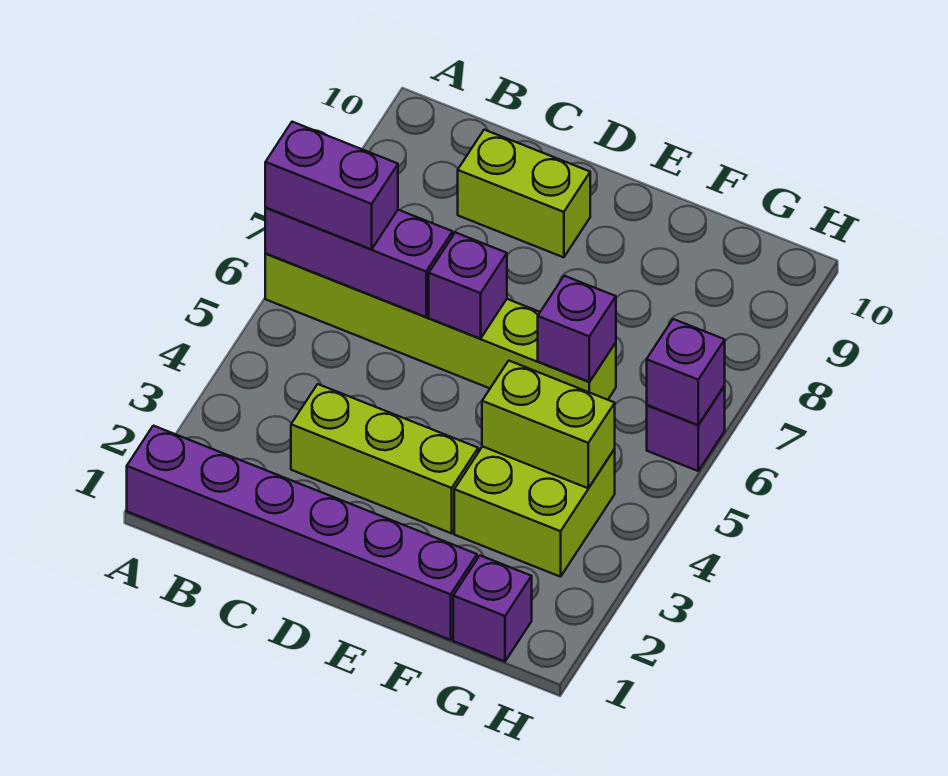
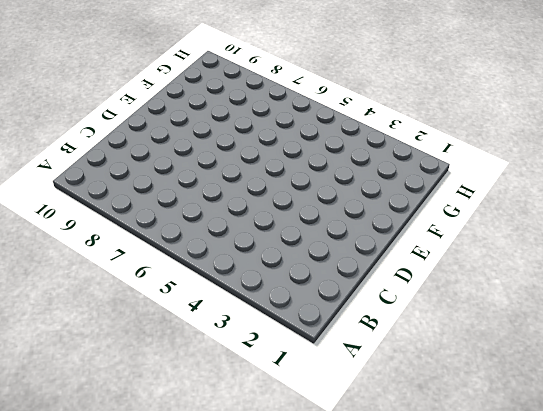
none -> purple 1x6 brick [127,426,477,640]
none -> lime 1x6 brick [265,254,616,400]
none -> lime 1x3 brick [291,384,478,533]

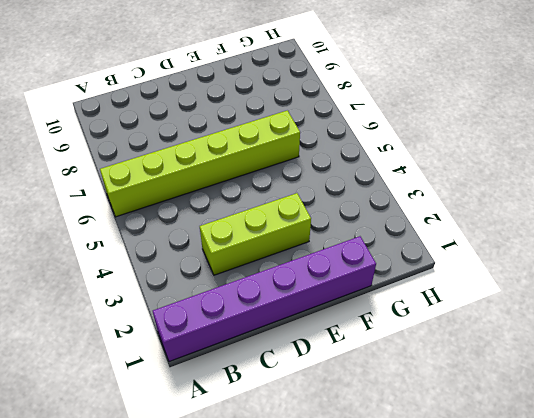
none -> lime 1x2 brick [458,130,590,257]
none -> lime 2x2 brick [454,446,615,577]
none -> purple 1x1 brick [453,556,532,661]

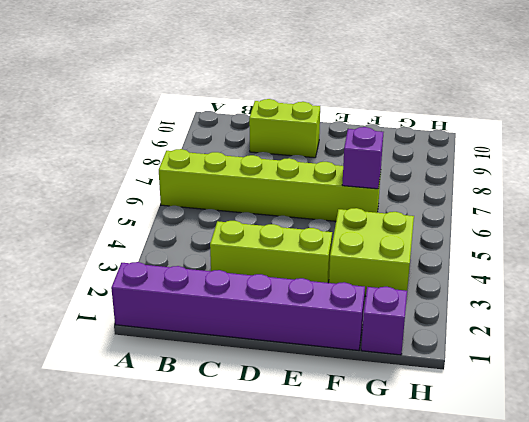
none -> purple 1x1 brick [647,386,725,471]
none -> purple 1x3 brick [265,208,453,317]
none -> purple 1x1 brick [429,232,507,339]

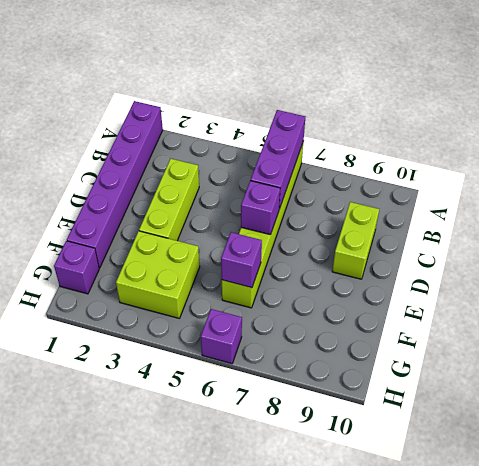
none -> lime 1x2 brick [482,361,615,488]
none -> purple 1x1 brick [647,319,725,425]
none -> purple 1x2 brick [265,122,398,249]

